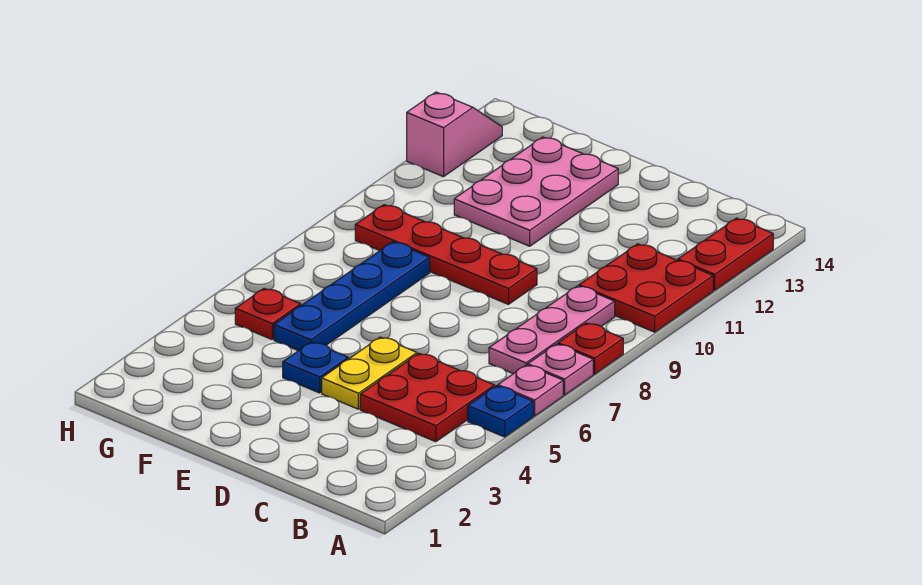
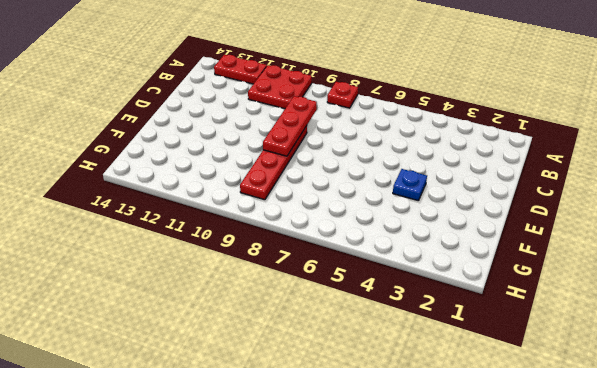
red 1x3 plate [263,96,317,156] -> none
none -> blue 1x1 plate [468,386,533,437]
none -> pink 1x1 plate [498,365,563,416]
none -> pink 1x1 plate [528,344,593,395]

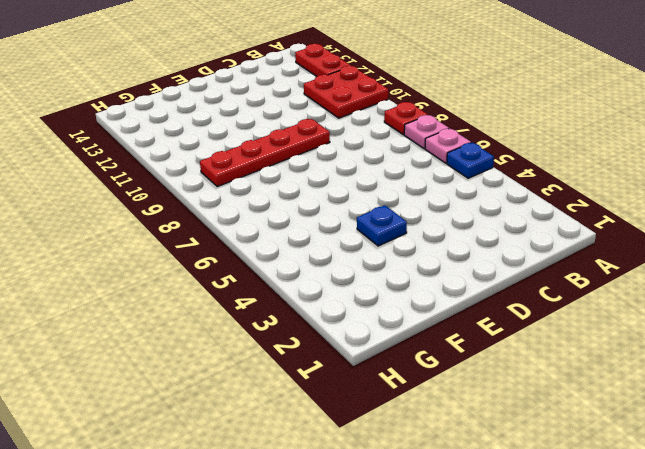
none -> red 2x2 plate [360,354,495,442]
none -> pink 1x3 plate [489,286,615,374]
none -> yellow 1x2 plate [322,337,417,409]

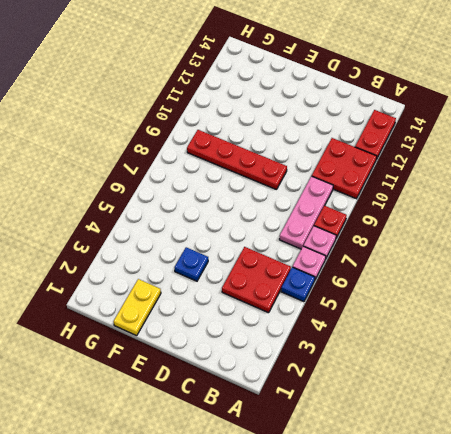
yellow 1x2 plate [114,279,161,336] -> yellow 1x2 plate moved to [322,337,417,409]
none -> pink 2x3 plate [454,137,618,246]
none -> blue 1x4 plate [274,242,430,351]
none -> red 1x1 plate [235,289,301,339]

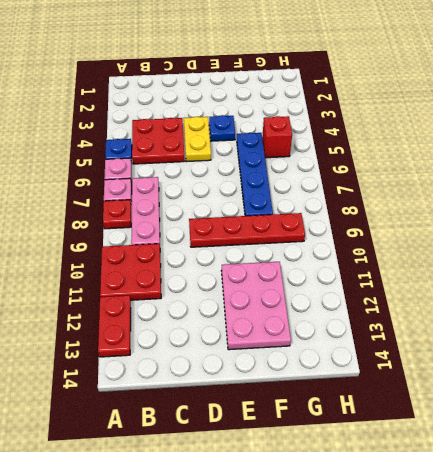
red 1x1 brick [262,116,292,158] -> red 1x1 plate [235,289,301,339]
none -> pink 1x2 slope [407,92,502,177]

